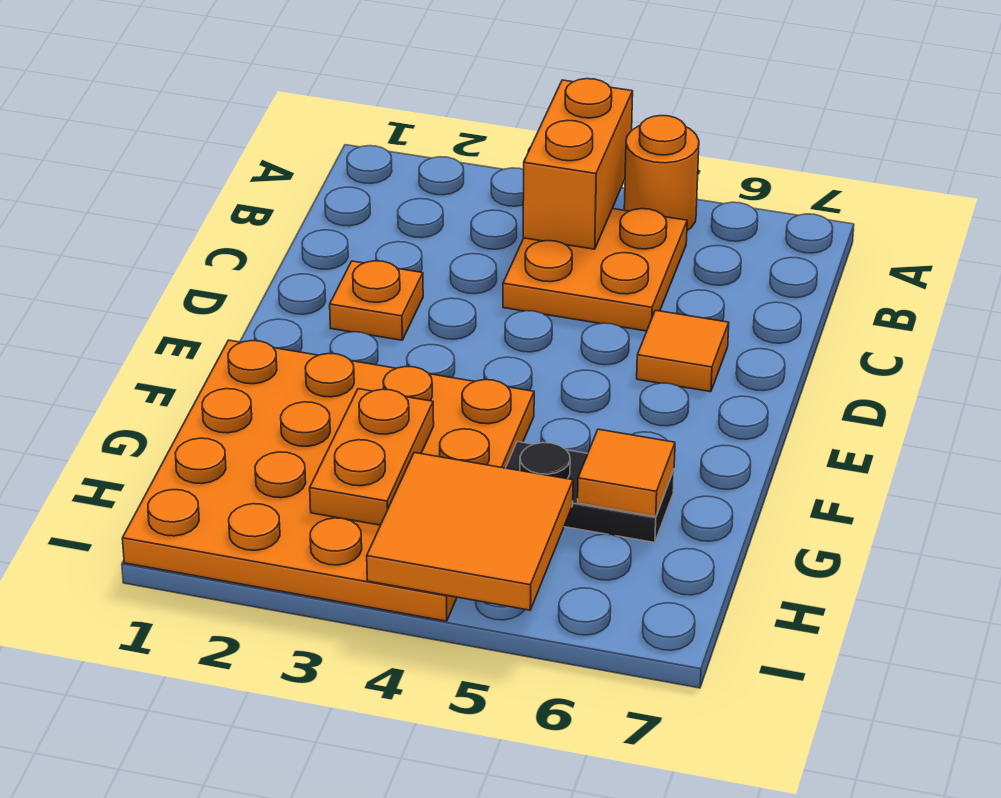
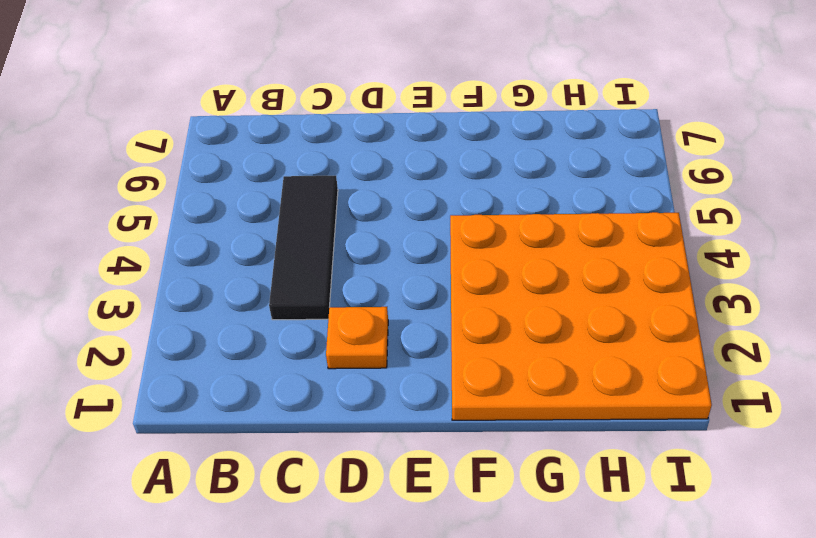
black 1x3 tile [269,176,338,320] -> orange 2x2 plate [503,209,687,331]
none -> orange 1x1 round brick [624,116,699,230]
none -> orange 1x1 tile [637,310,729,392]

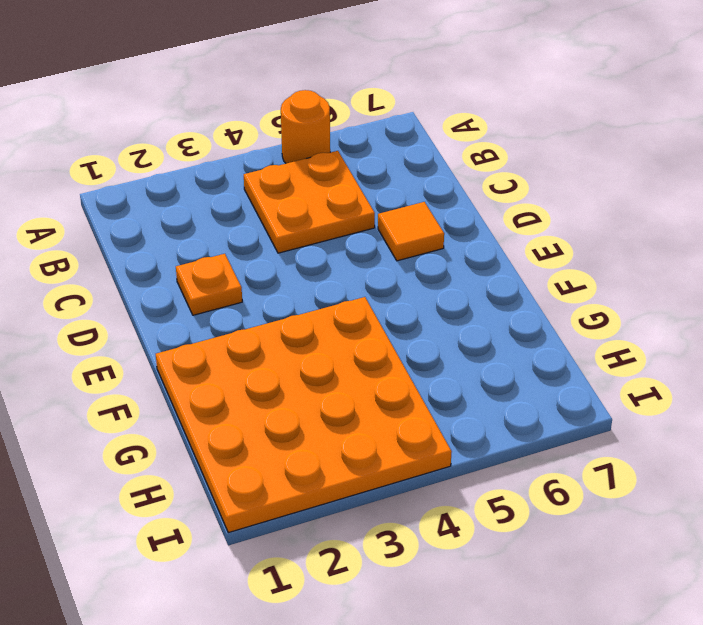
none -> black 1x2 plate [506,442,674,543]
none -> orange 1x2 brick [523,79,633,249]

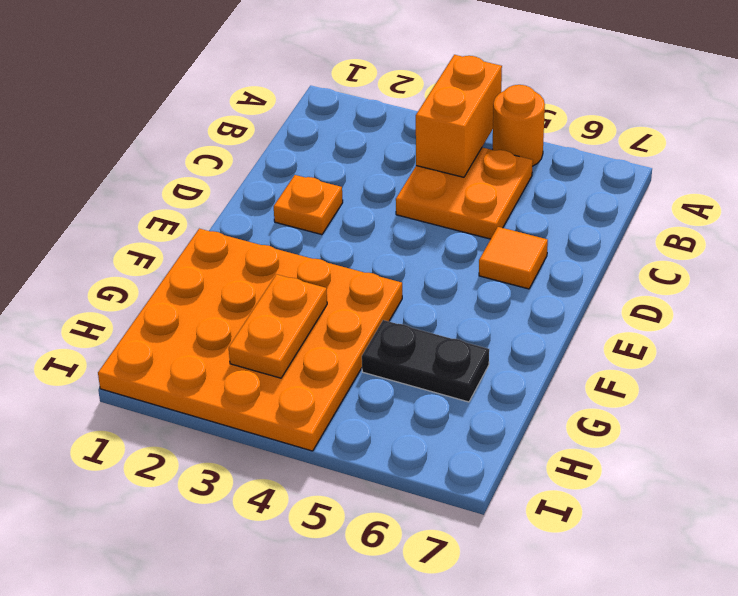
none -> orange 1x1 tile [578,429,675,517]
none -> orange 2x2 tile [367,453,573,610]

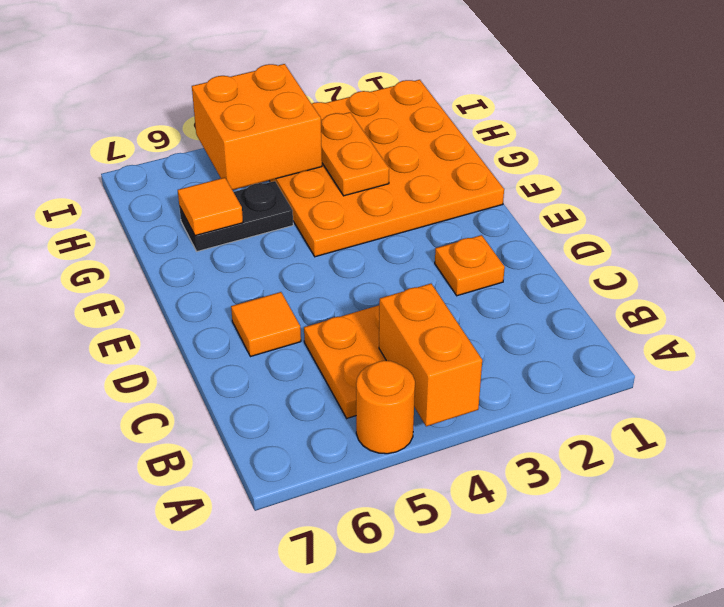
orange 2x2 brick [192,64,322,190] -> orange 2x2 tile [367,453,573,610]

